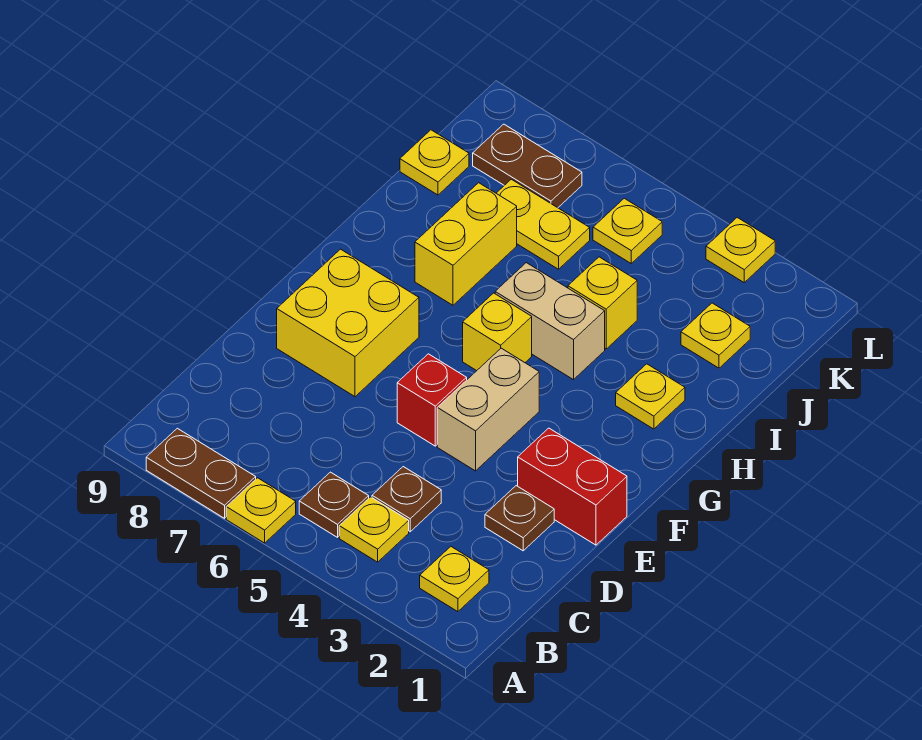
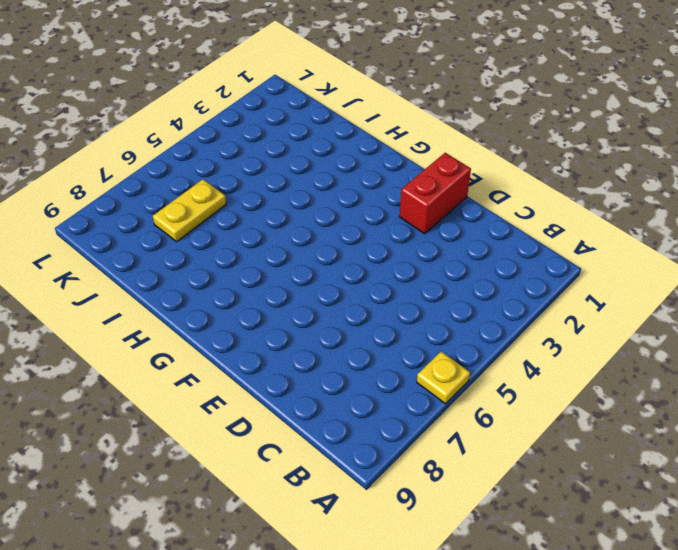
none -> brown 1x2 plate [146,428,256,518]
none -> yellow 1x1 plate [420,547,489,612]
none -> yellow 1x1 plate [339,497,409,562]

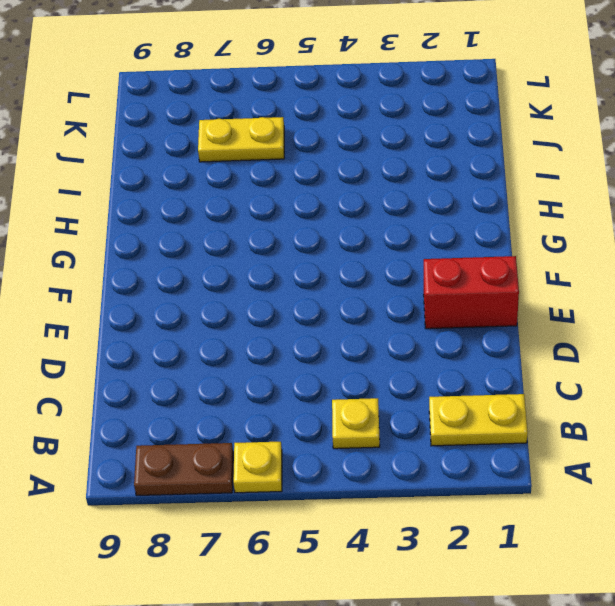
yellow 1x2 plate [429,394,528,446] -> yellow 1x1 plate [420,547,489,612]
none -> brown 1x1 plate [299,472,369,537]
none -> brown 1x1 plate [372,467,441,532]
none -> brown 1x1 plate [485,486,554,551]

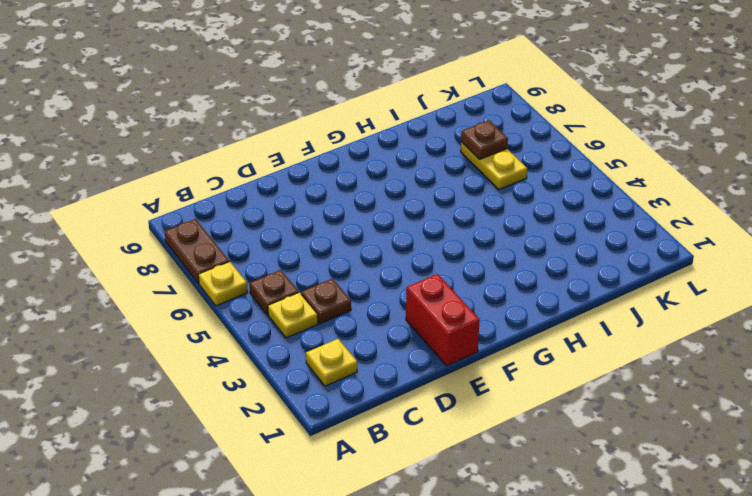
brown 1x1 plate [461,120,508,159] -> brown 1x1 plate moved to [485,486,554,551]
none -> tan 1x2 brick [437,348,539,471]
none -> red 1x1 brick [397,354,467,446]
none -> yellow 2x2 brick [277,249,419,397]

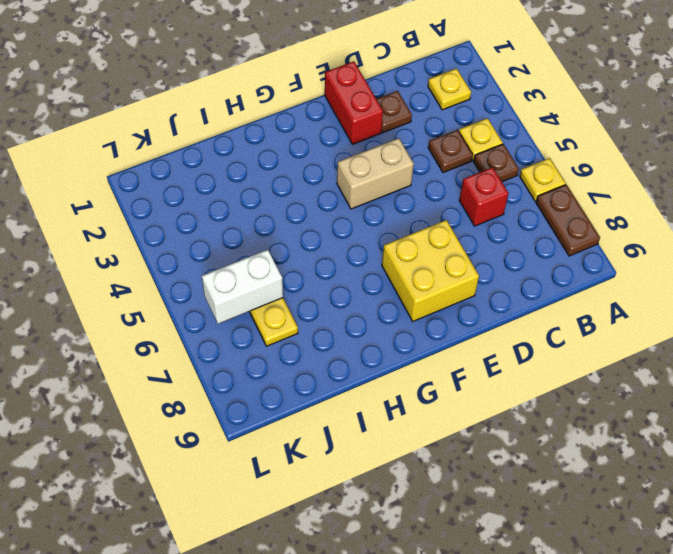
red 1x1 brick [459,167,508,226] -> red 1x1 brick moved to [397,354,467,446]
white 1x2 brick [202,250,283,324] -> none
none -> yellow 1x1 brick [463,293,532,371]
none -> yellow 1x1 plate [616,364,685,429]
none -> tan 1x2 brick [495,263,605,380]

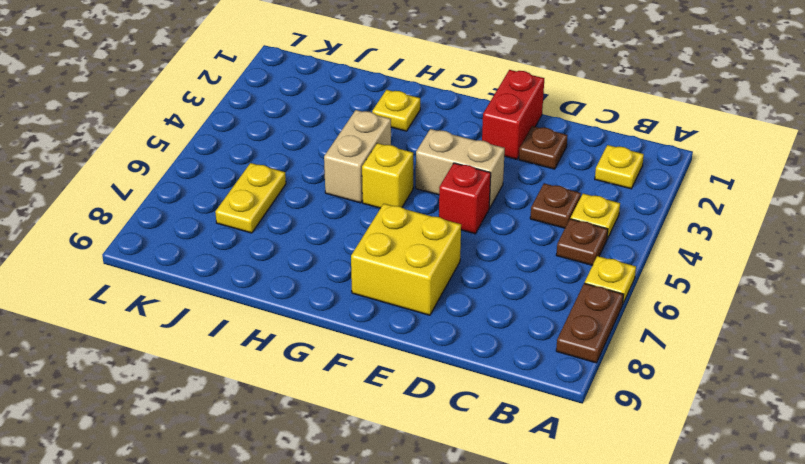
none -> yellow 1x2 brick [415,183,517,305]
none -> yellow 1x1 brick [568,257,637,349]
none -> yellow 1x1 plate [681,303,750,368]

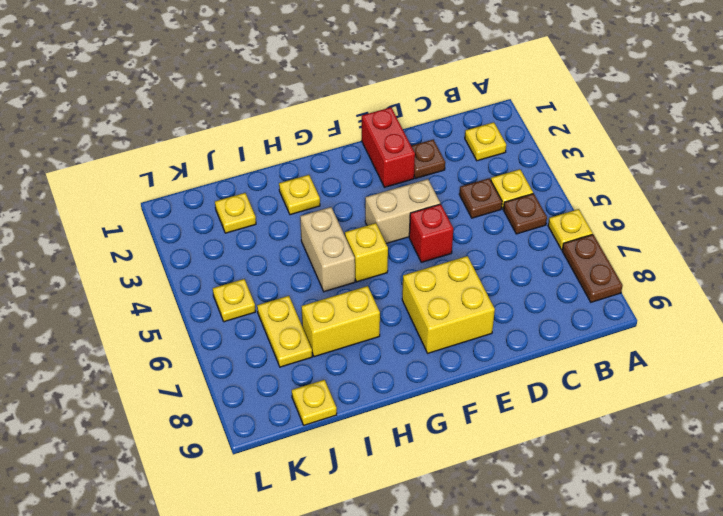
none -> yellow 1x1 brick [568,257,637,349]
none -> brown 1x2 plate [473,124,582,208]
none -> yellow 1x1 plate [706,217,775,282]

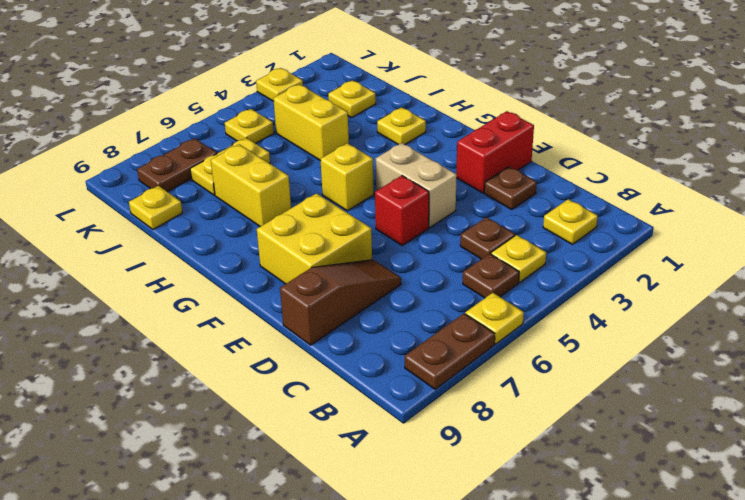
brown 1x3 slope [280,260,401,345] -> none
yellow 1x2 brick [273,84,349,161] -> yellow 1x1 brick [568,257,637,349]
none -> tan 1x2 brick [495,263,605,380]

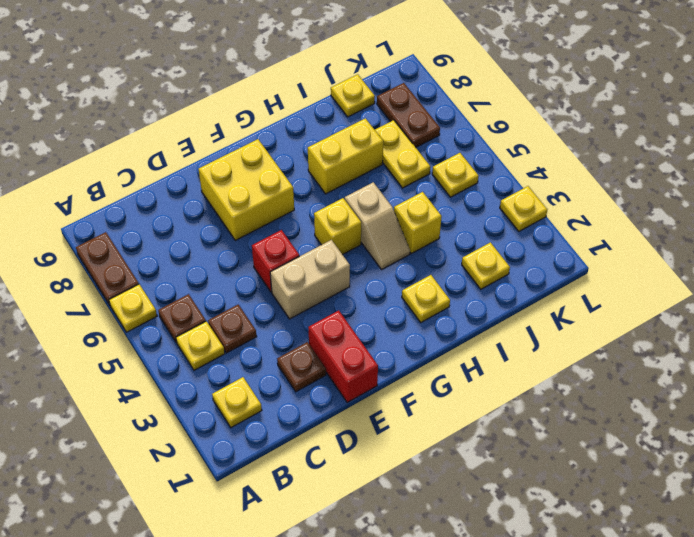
tan 1x2 slope [345,182,410,270] -> tan 1x2 brick [495,263,605,380]

